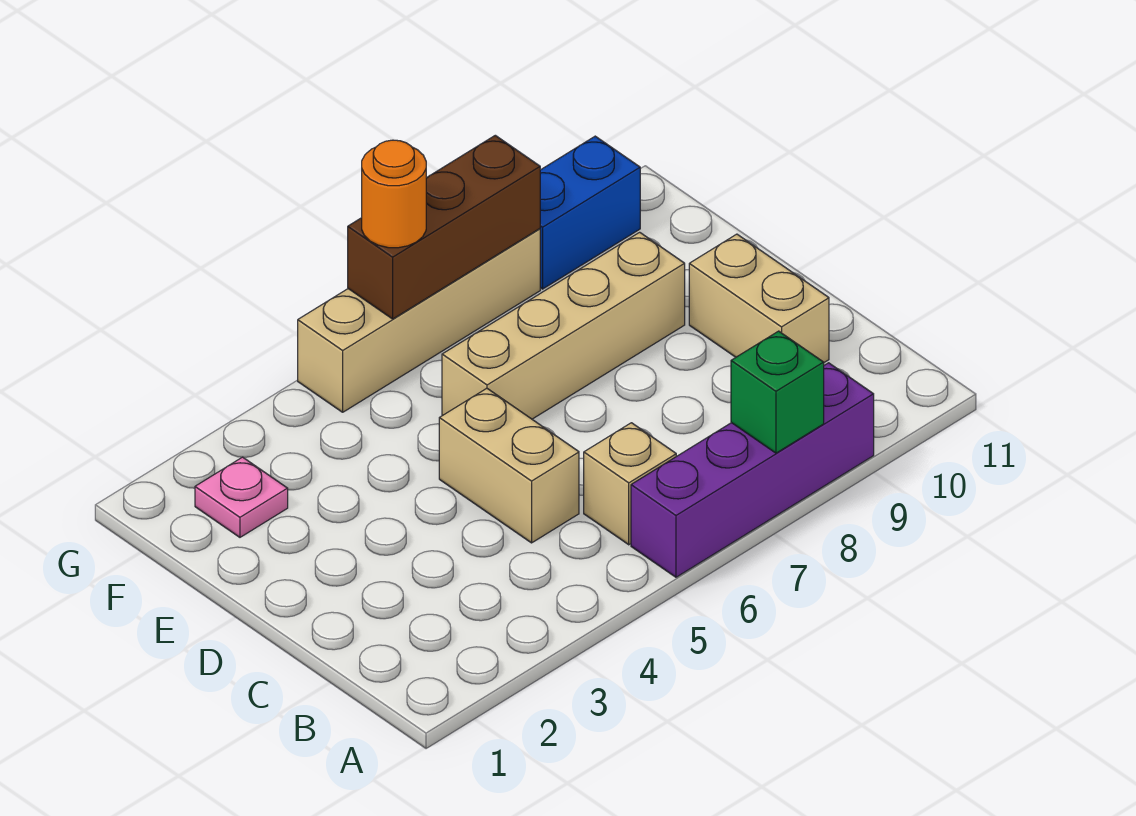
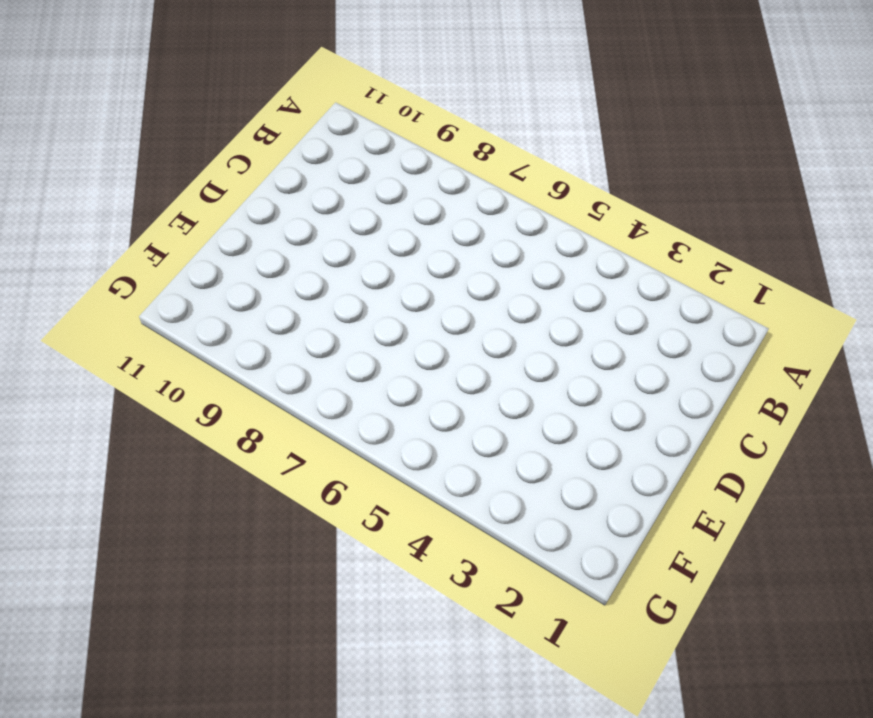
none -> purple 1x4 brick [631,363,874,577]
none -> tan 1x1 brick [584,423,676,545]

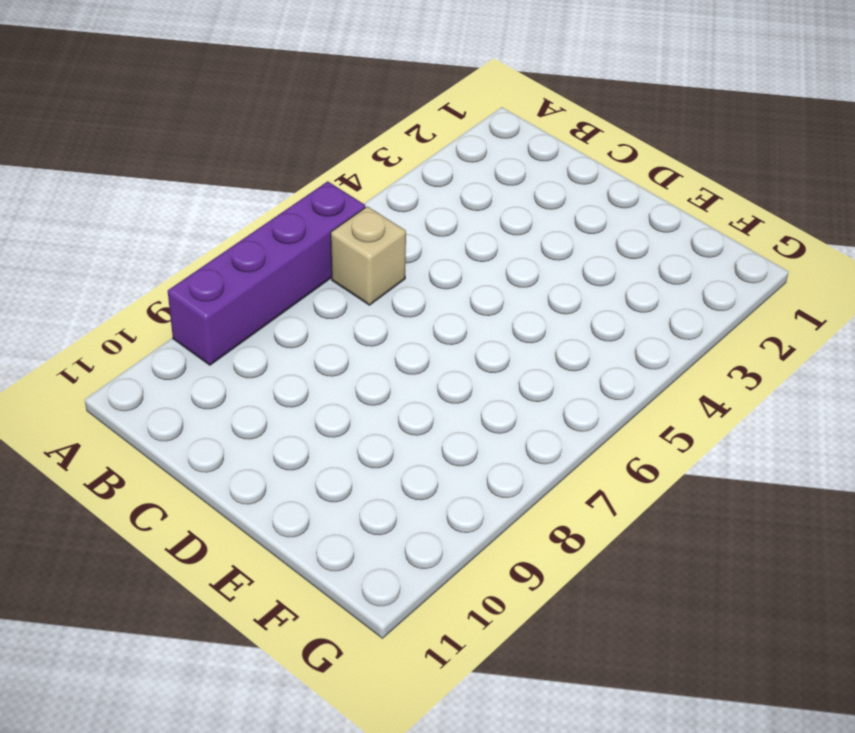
none -> tan 1x2 brick [439,388,579,543]
none -> tan 1x2 brick [689,234,829,362]

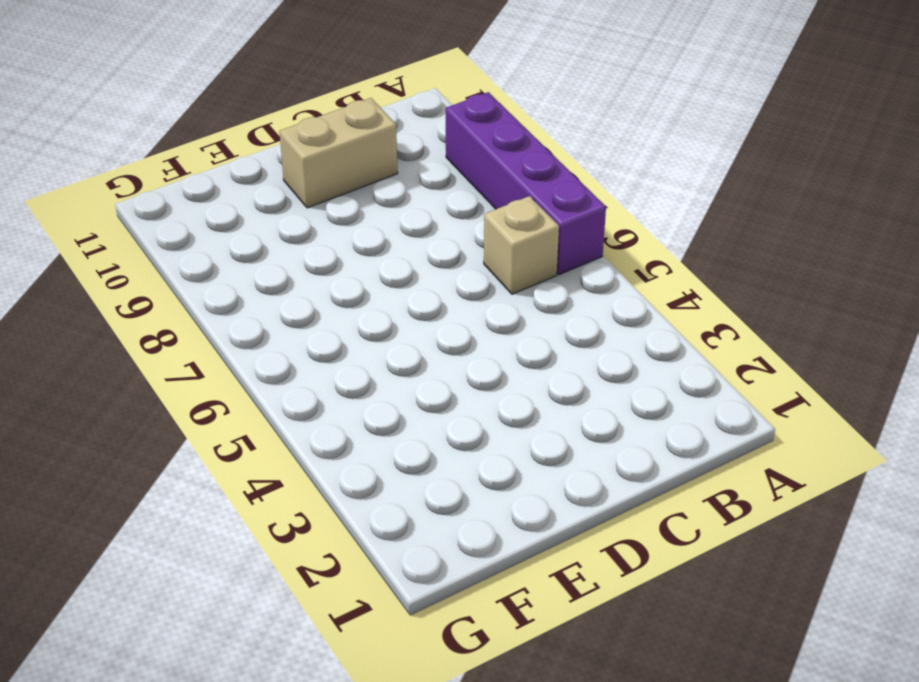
none -> tan 1x2 brick [439,388,579,543]
none -> tan 1x4 brick [442,232,685,419]

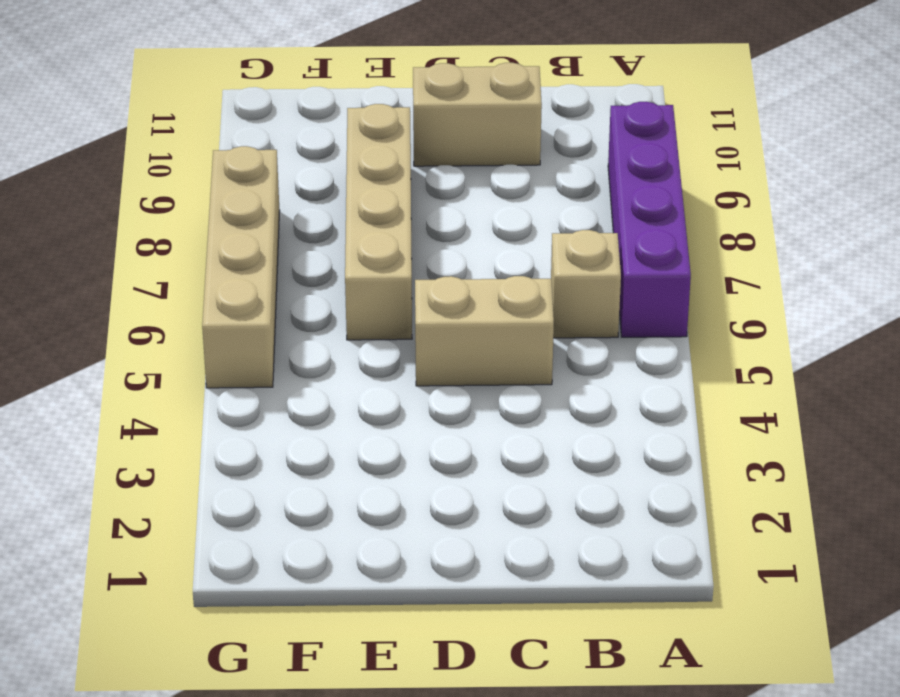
none -> pink 1x1 plate [195,457,288,537]
none -> blue 1x2 brick [540,136,640,289]

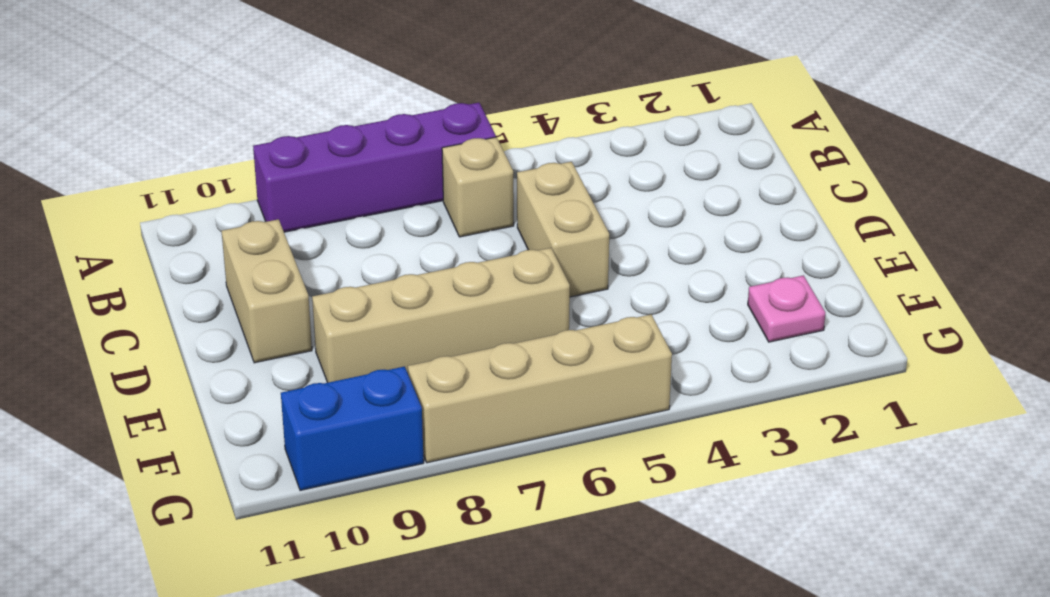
none -> green 1x1 brick [731,331,824,453]
none -> brown 1x3 brick [348,135,540,319]

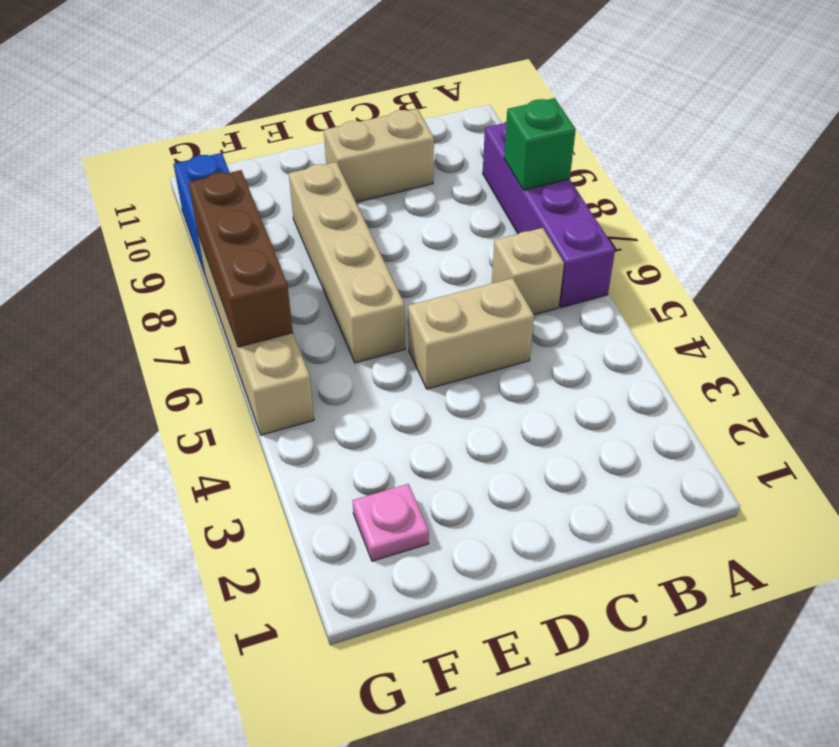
none -> orange 1x1 round brick [362,140,426,248]

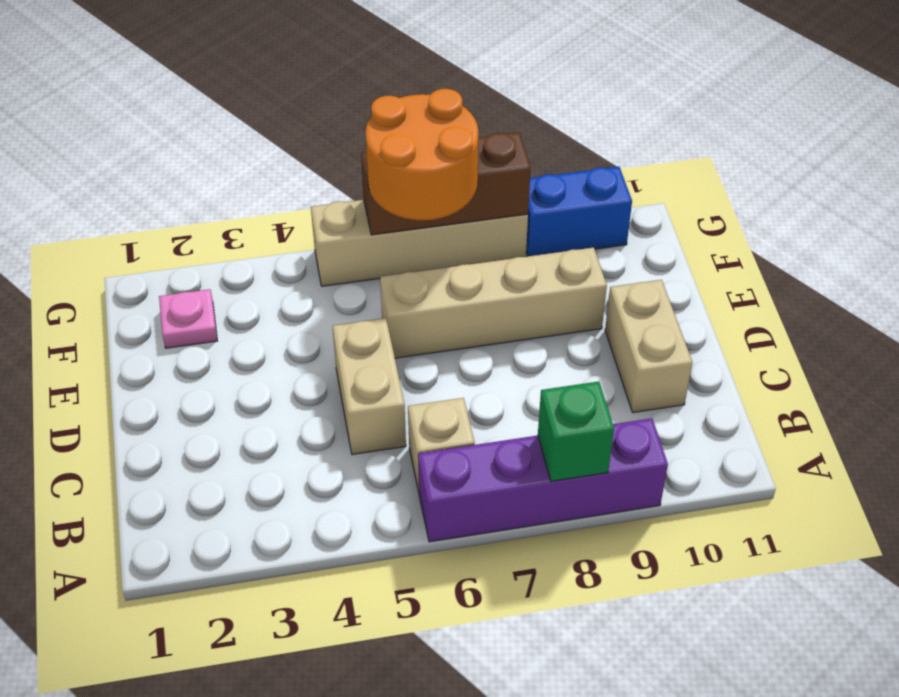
orange 2x2 round brick [365,89,478,220] -> orange 1x1 round brick [362,140,426,248]

